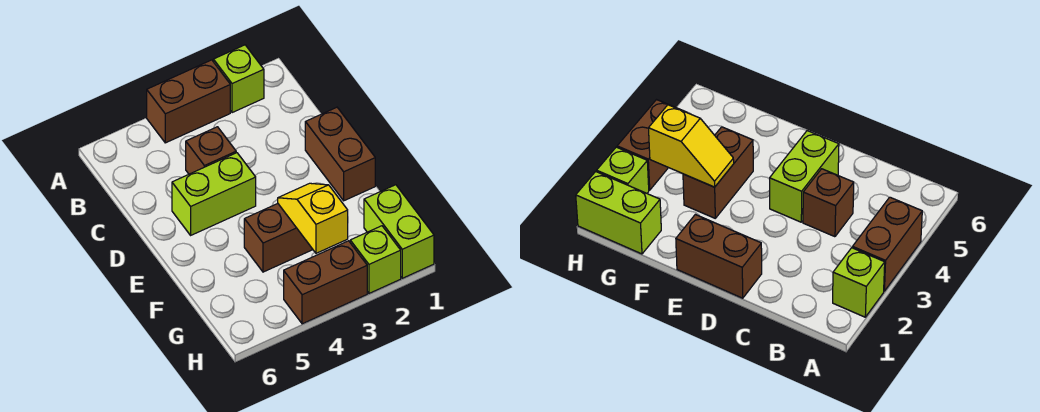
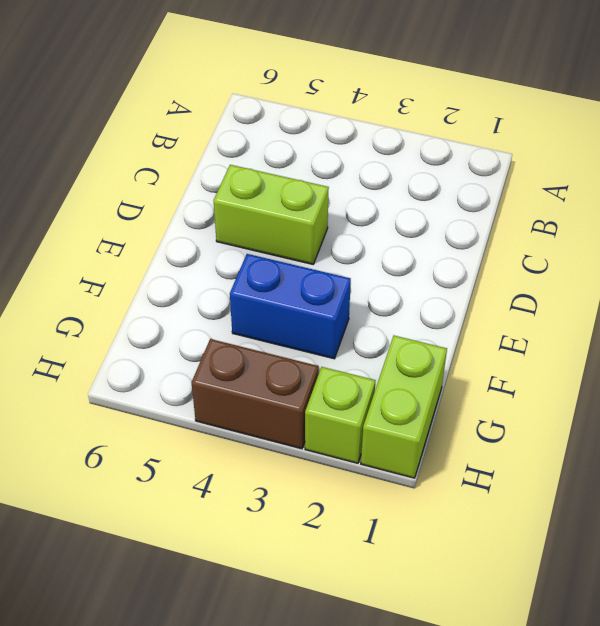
blue 1x2 brick [230,254,351,359] -> brown 1x2 brick [244,204,313,272]
none -> lime 1x1 brick [213,45,264,113]
none -> brown 1x2 brick [147,60,230,143]

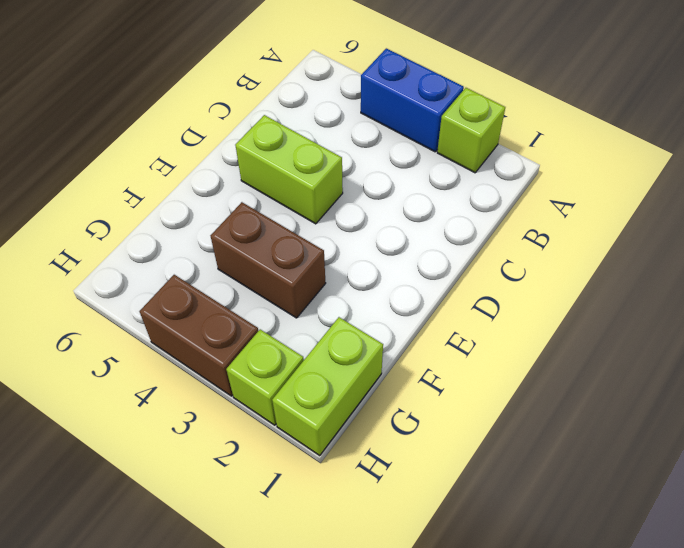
blue 1x2 brick [361,48,464,152] -> brown 1x2 brick [147,60,230,143]
none -> brown 1x1 brick [186,127,236,174]
none -> brown 1x2 brick [305,107,375,201]

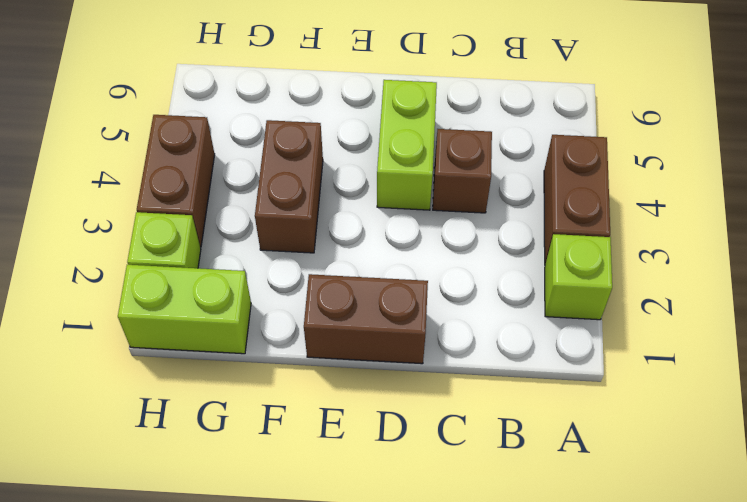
none -> yellow 1x2 slope [278,183,348,253]

